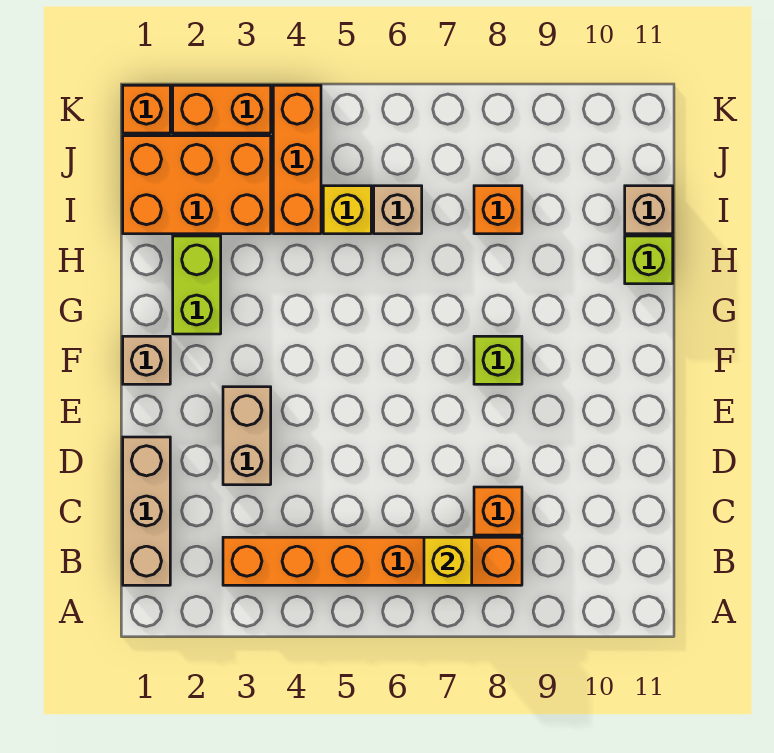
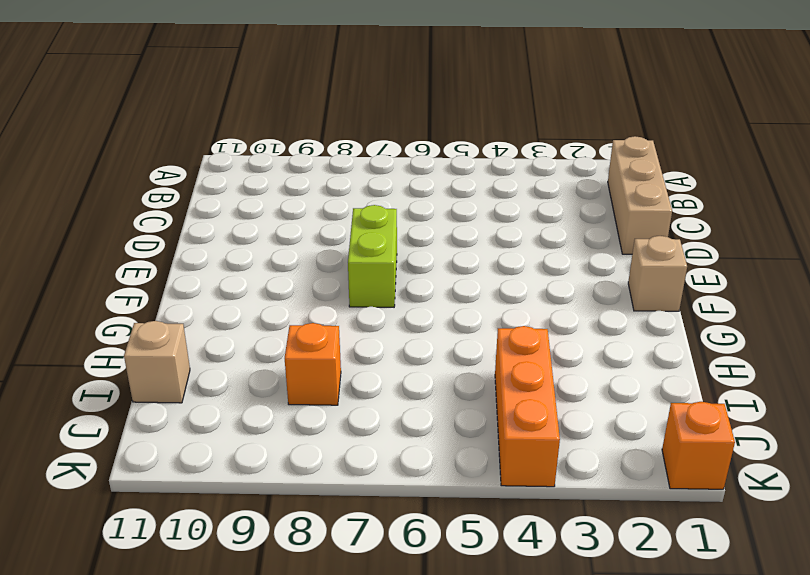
lime 1x2 brick [348,205,397,307] -> lime 1x2 brick moved to [173,236,221,334]
none -> orange 1x6 brick [223,537,522,585]
none -> orange 1x1 brick [474,487,522,535]
none -> tan 1x2 brick [223,387,271,485]

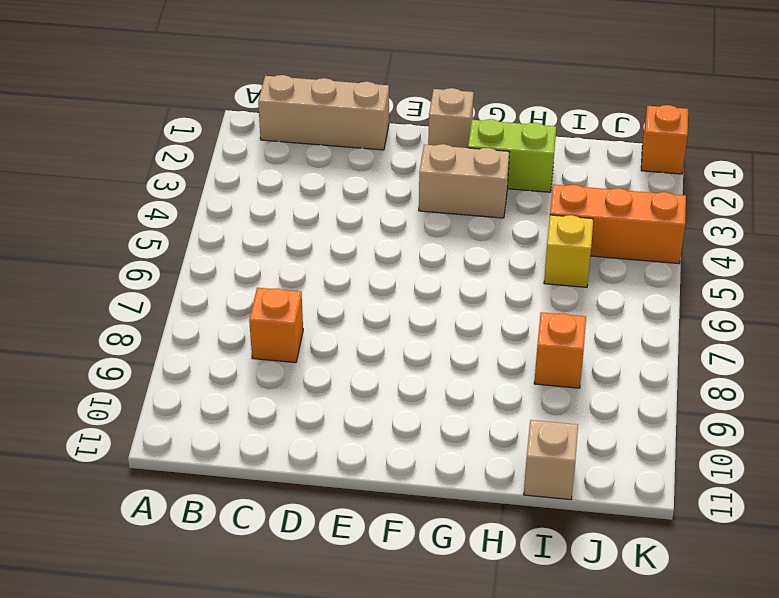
tan 1x2 brick [419,144,509,218] -> tan 1x2 brick moved to [223,387,271,485]
none -> orange 1x6 brick [223,537,522,585]
none -> lime 1x1 brick [474,336,522,384]
none -> lime 1x1 brick [625,236,673,284]

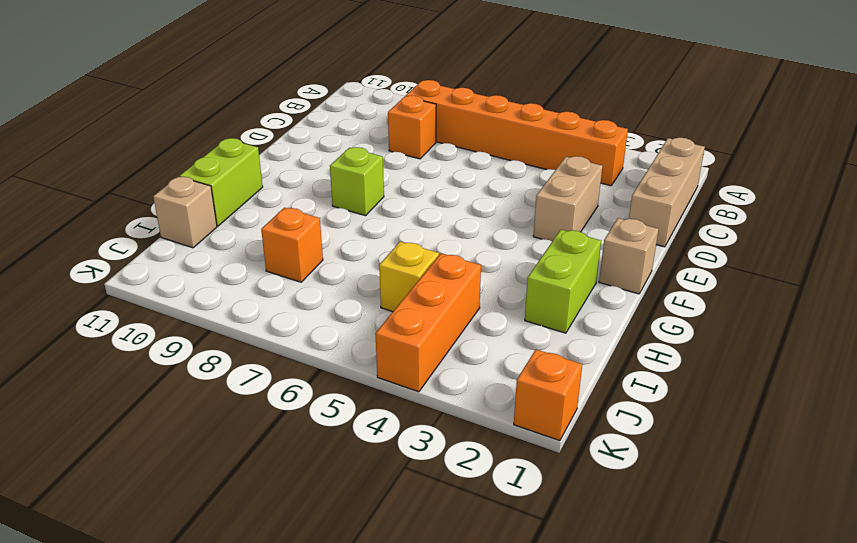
lime 1x2 brick [180,138,263,226] -> lime 1x1 brick [625,236,673,284]
none -> orange 2x3 brick [123,136,271,234]
none -> tan 1x1 brick [374,186,422,234]
none -> orange 1x2 brick [173,85,271,133]

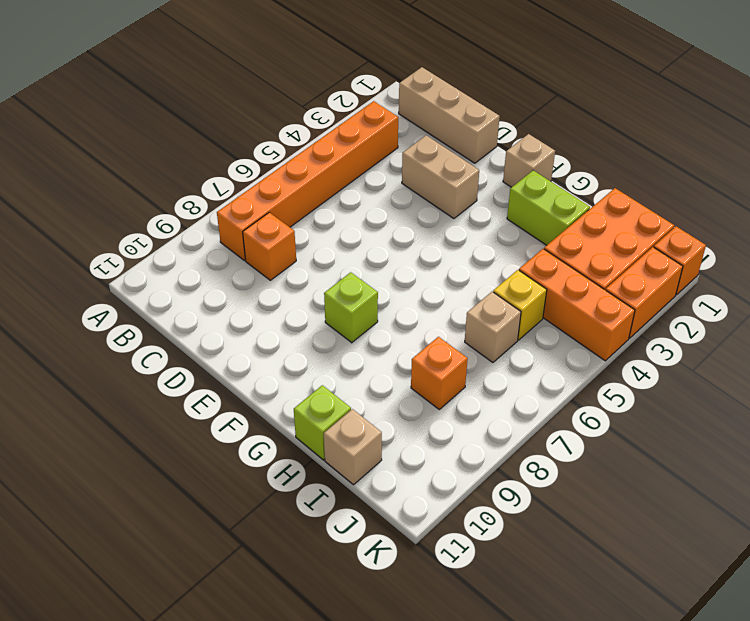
none -> yellow 1x1 brick [424,537,472,585]

